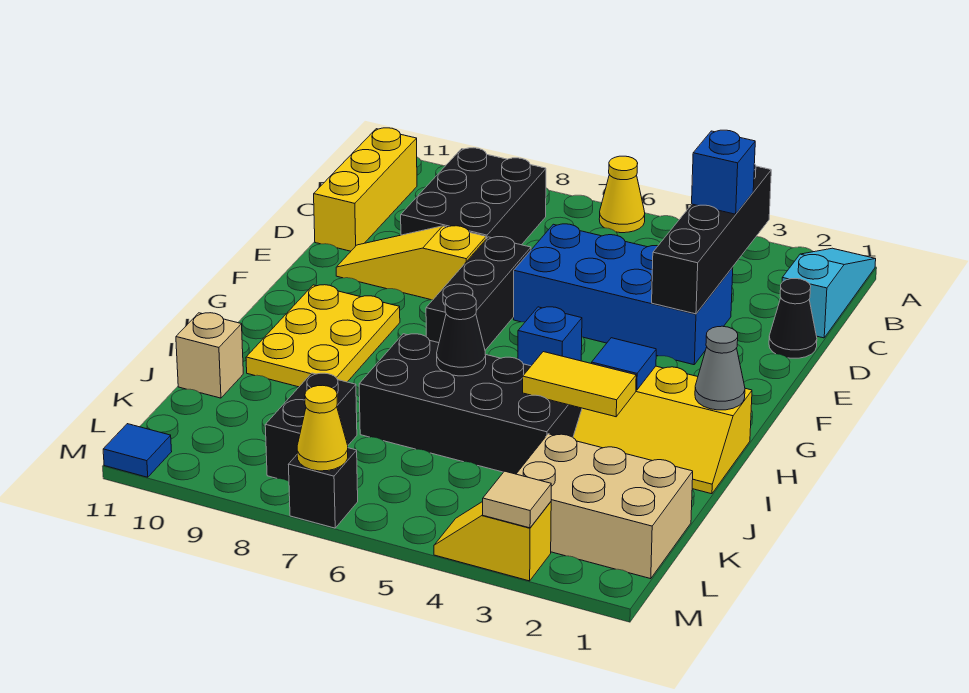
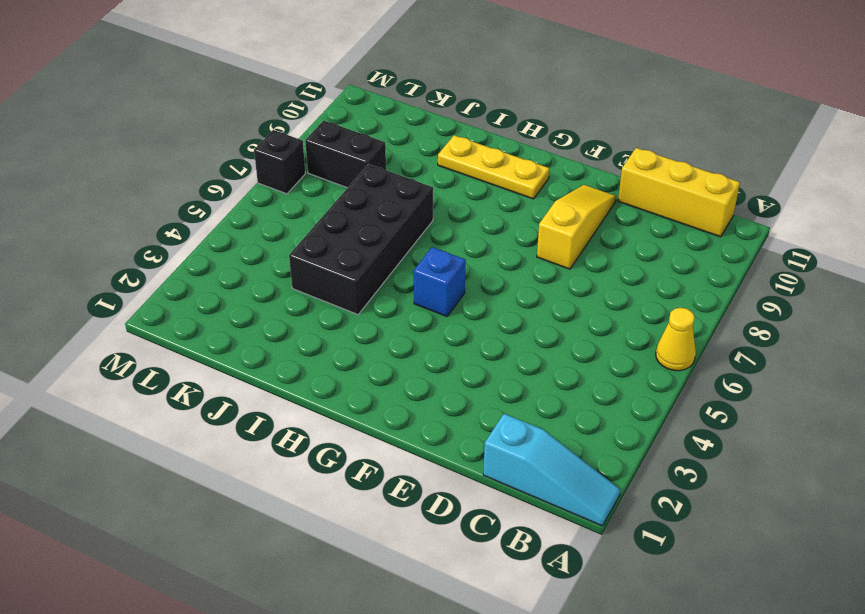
yellow 1x3 plate [438,135,549,199] -> yellow 2x3 plate [246,285,400,387]
none -> black 2x3 brick [401,148,546,245]
none -> black 1x1 cone [769,279,817,358]
none -> blue 2x4 brick [514,224,733,365]

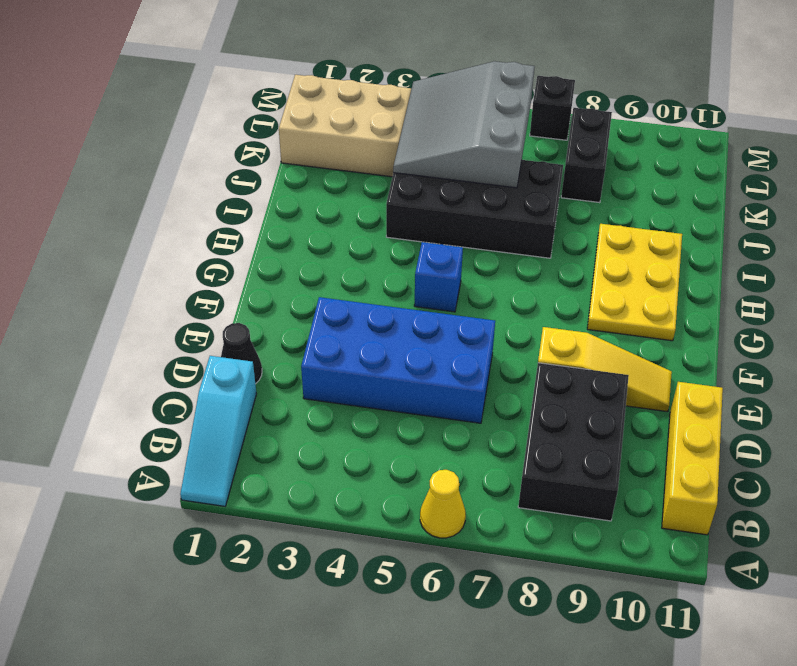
grey 3x3 slope [393,61,535,188] -> none
none -> black 1x3 brick [426,237,531,350]
none -> yellow 2x3 slope [573,366,752,494]
none -> tan 1x1 brick [176,313,243,398]

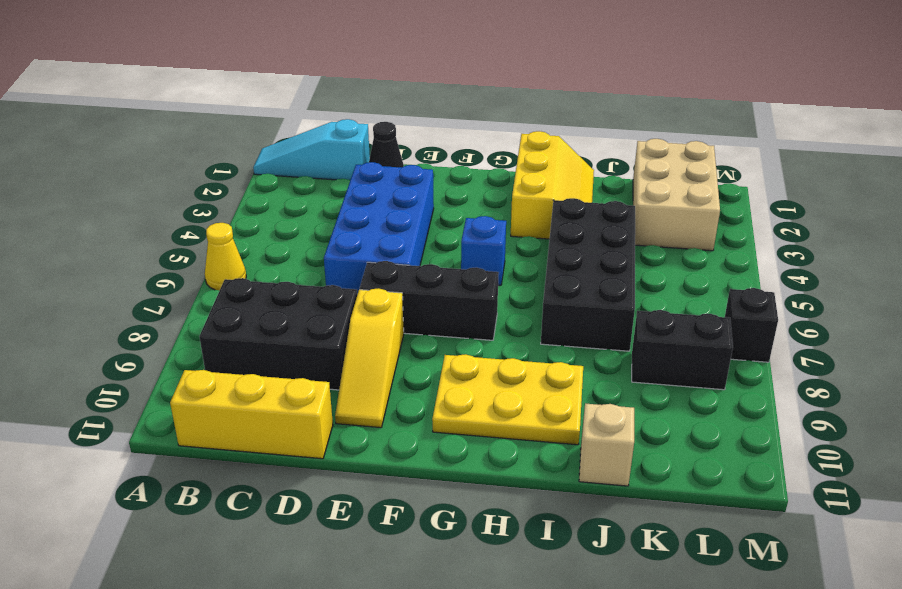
none -> yellow 1x2 slope [434,502,551,581]
none -> blue 1x1 tile [103,424,172,477]
none -> black 1x4 brick [652,164,771,314]

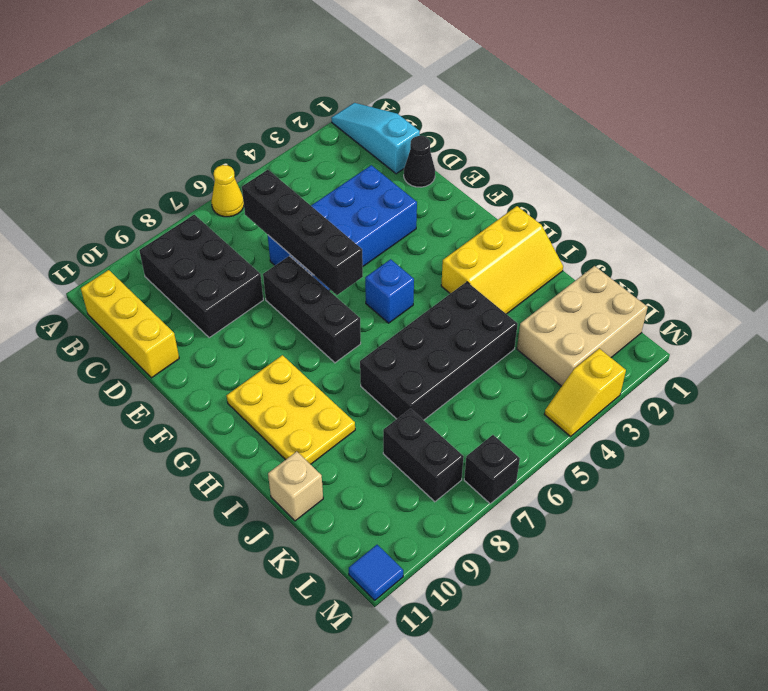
black 1x4 brick [242,170,363,295] -> black 1x4 brick moved to [652,164,771,314]
none -> yellow 1x3 slope [336,226,486,300]
none -> grey 1x1 cone [695,326,745,410]
none -> blue 1x1 tile [592,338,656,390]

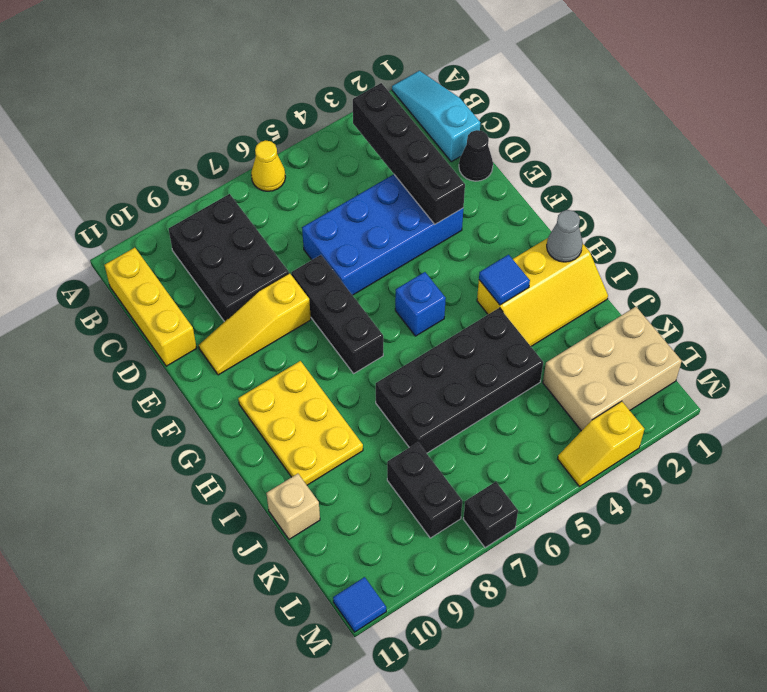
none -> yellow 1x2 tile [523,352,636,417]
none -> black 1x1 cone [437,293,486,376]
none -> tan 1x1 tile [483,471,551,528]

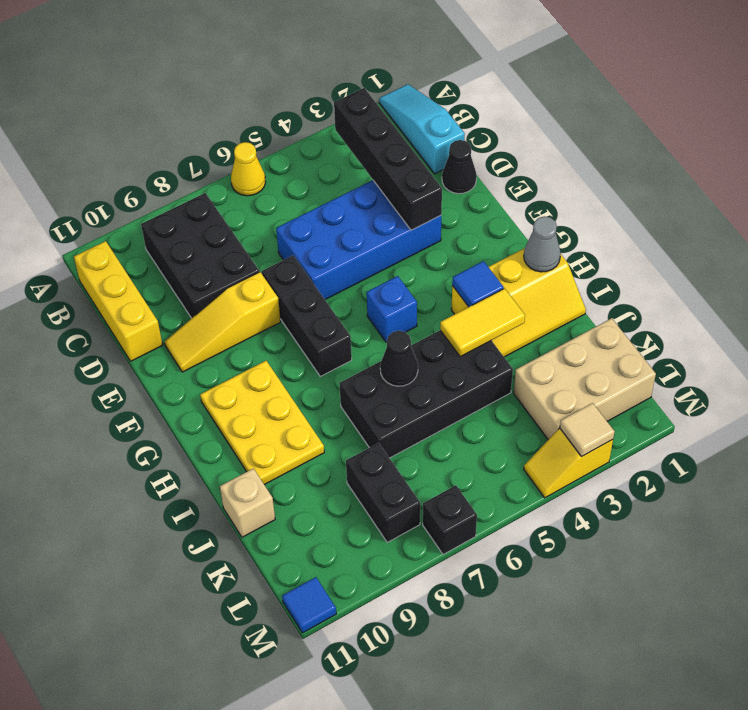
none -> yellow 1x1 cone [297,385,348,471]
none -> blue 1x1 brick [692,130,755,214]

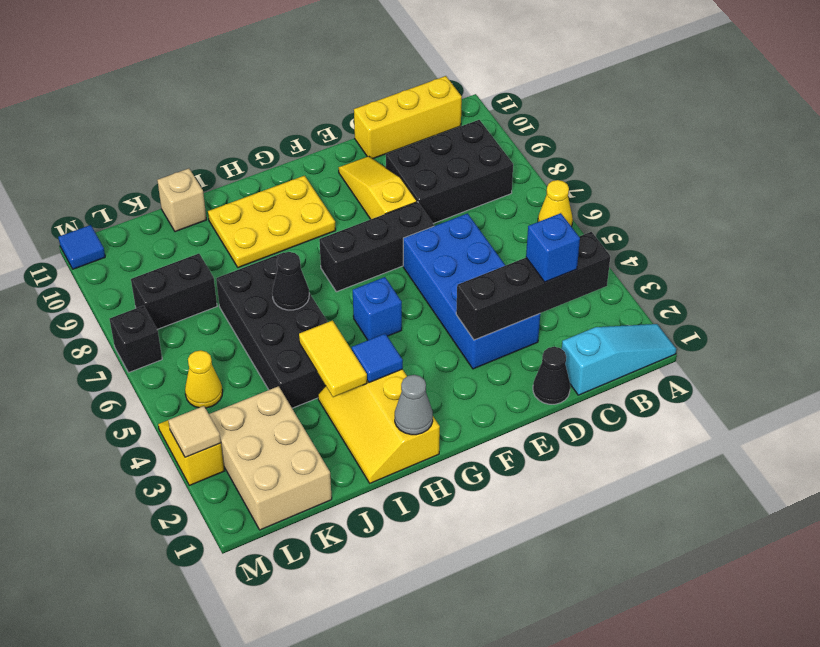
yellow 1x1 cone [185,350,223,408] -> yellow 1x1 cone moved to [297,385,348,471]

